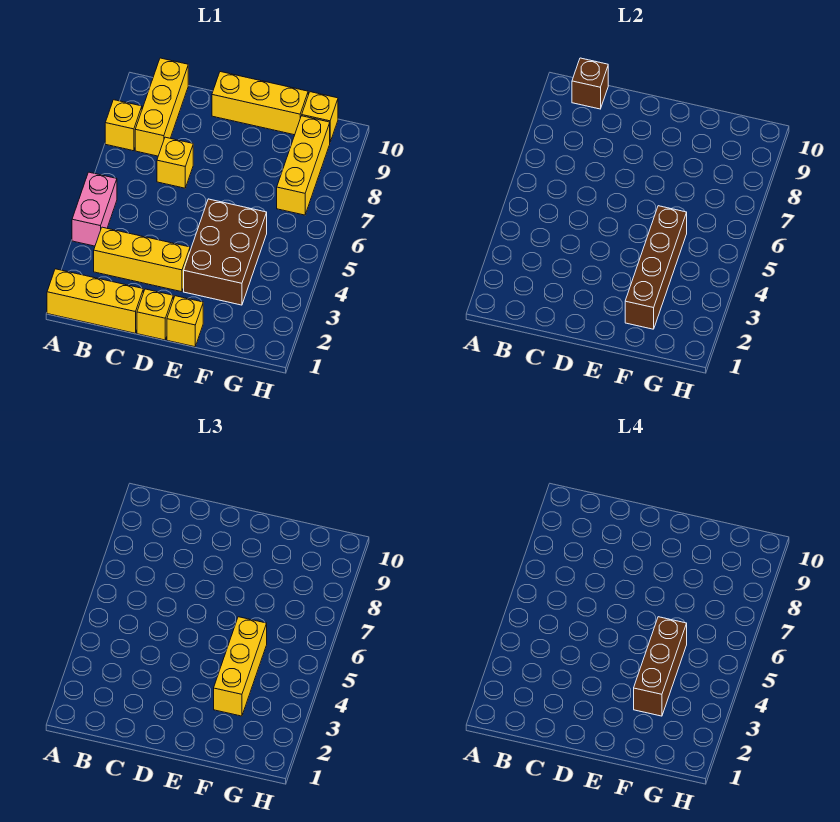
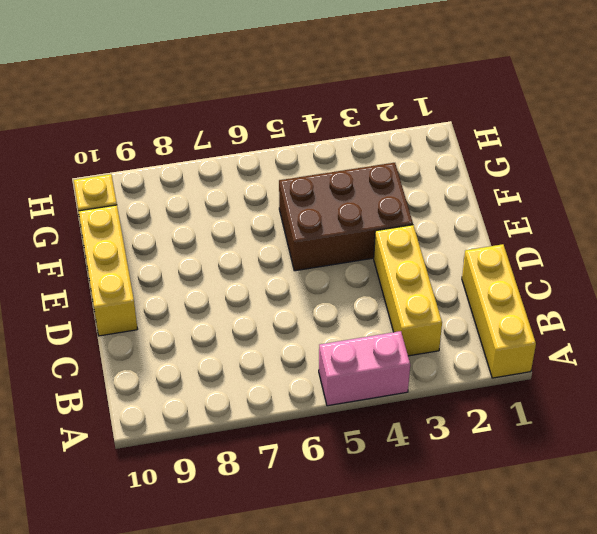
none -> yellow 1x1 brick [105,100,142,151]
none -> yellow 1x3 brick [135,58,188,156]
none -> yellow 1x1 brick [157,137,193,188]

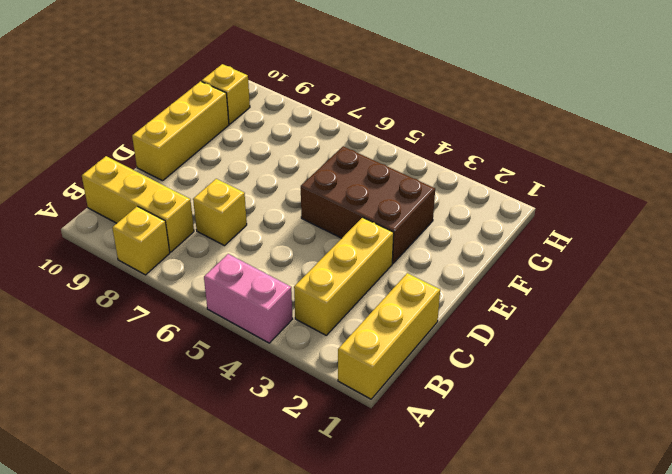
none -> yellow 1x1 brick [137,289,173,340]
none -> yellow 1x1 brick [167,296,203,347]
none -> yellow 1x3 brick [277,116,330,215]

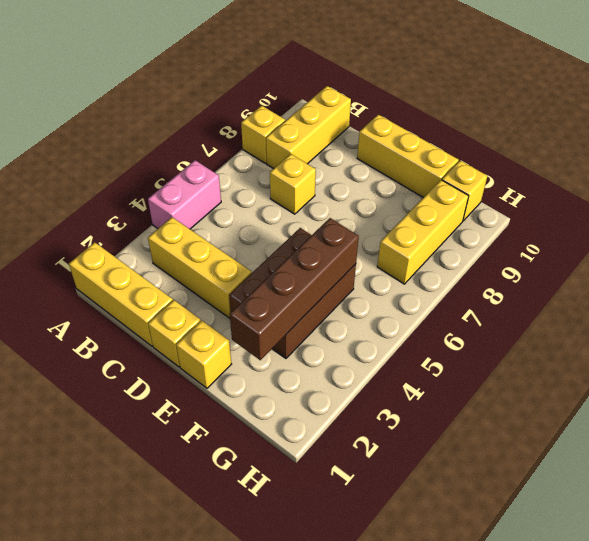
none -> brown 1x1 brick [572,58,608,109]
none -> yellow 1x3 brick [214,617,267,716]
none -> brown 1x3 brick [634,617,687,716]

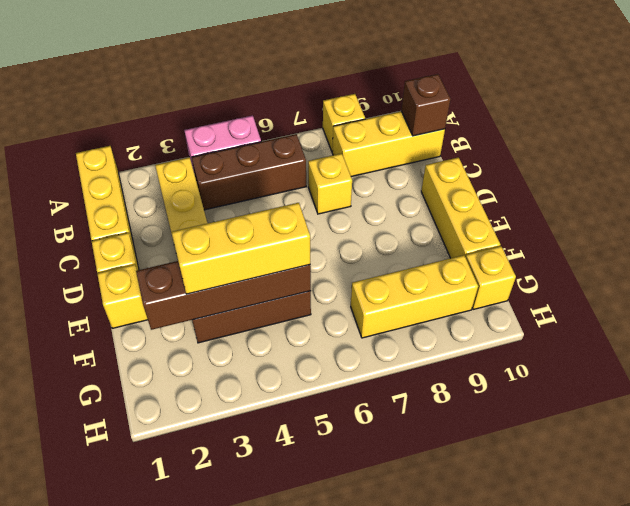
brown 1x3 brick [192,134,306,210] -> brown 1x3 brick moved to [634,617,687,716]

